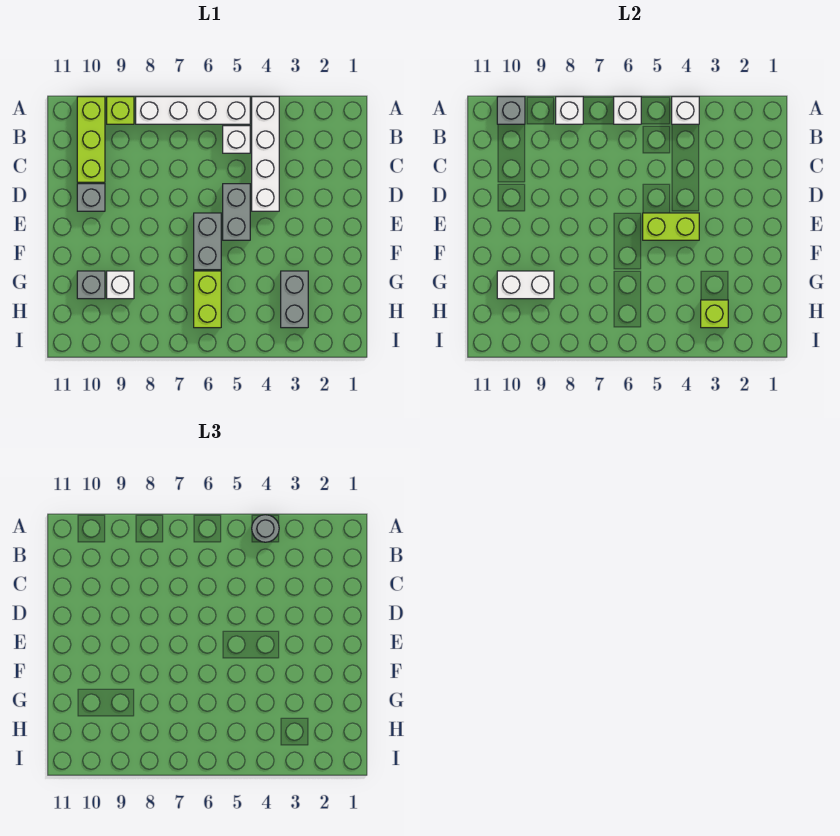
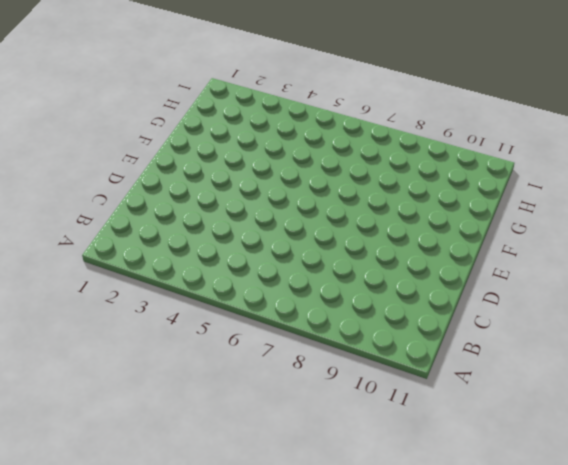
none -> white 1x4 brick [252,97,279,211]
none -> white 1x4 brick [136,97,250,124]
none -> lime 1x1 brick [107,97,134,124]

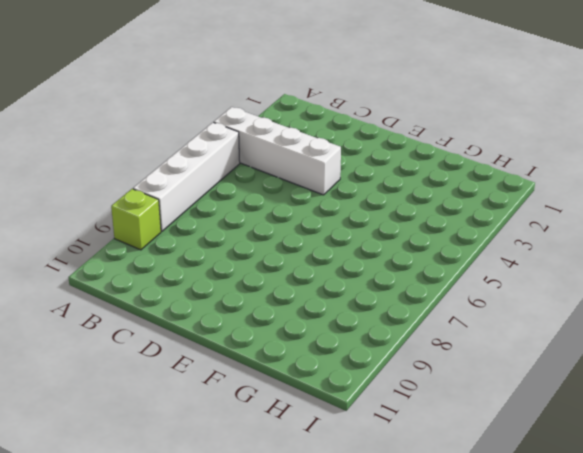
none -> lime 1x3 brick [77,97,105,182]
none -> white 1x1 brick [223,126,250,153]
none -> grey 1x2 brick [223,184,250,240]

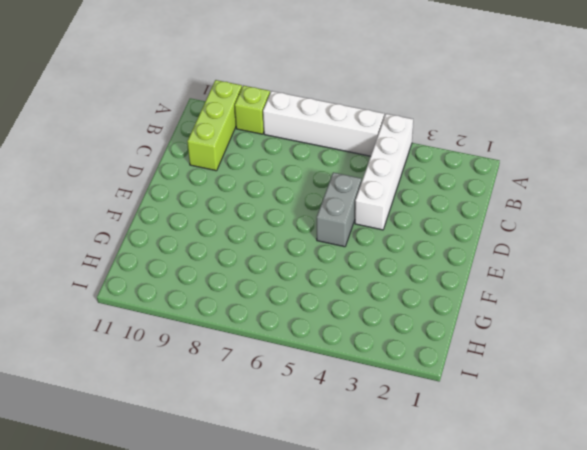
none -> white 1x1 brick [223,126,250,153]
none -> grey 1x1 brick [77,184,105,211]
none -> grey 1x2 brick [194,213,221,270]

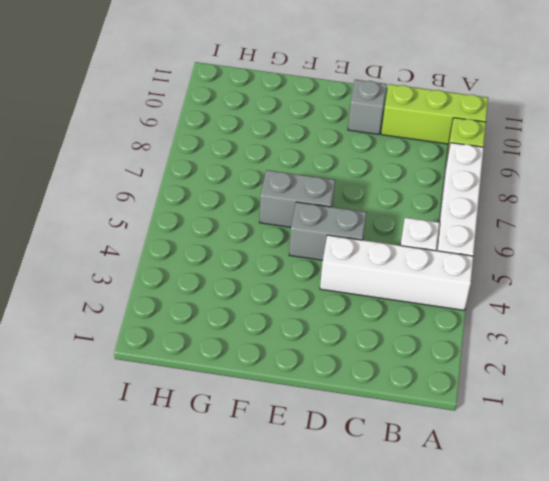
none -> grey 1x2 brick [281,271,308,328]
none -> lime 1x2 brick [194,271,221,328]
none -> white 1x1 brick [107,271,134,299]

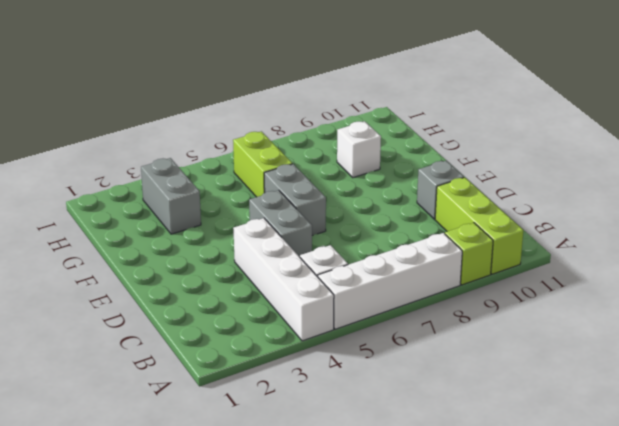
none -> grey 1x1 brick [77,271,105,299]
none -> white 1x1 brick [672,97,699,124]
none -> white 1x1 brick [614,97,641,124]

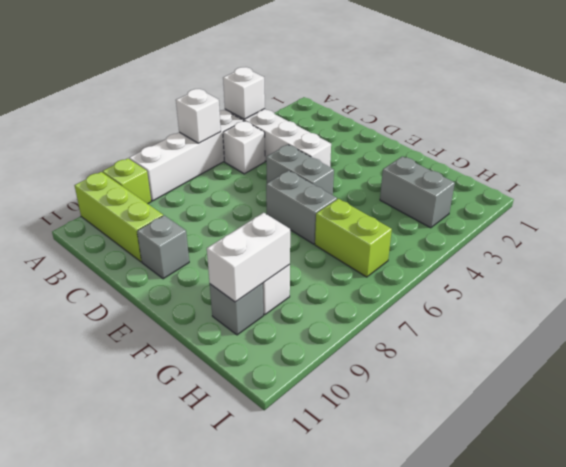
none -> white 1x1 brick [556,97,583,124]
none -> grey 1x1 brick [497,97,525,124]
none -> lime 1x2 brick [643,213,699,240]

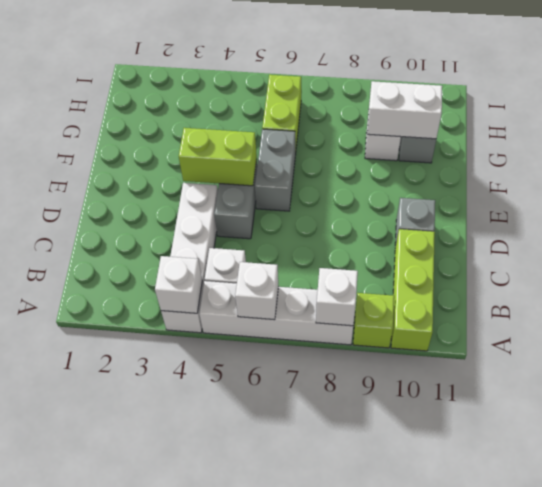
none -> grey 1x2 brick [281,271,308,328]
none -> grey 1x1 brick [497,97,525,124]
none -> lime 1x1 brick [701,300,728,328]

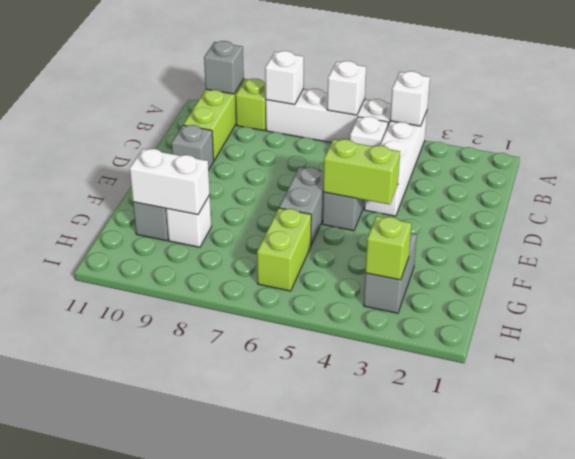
none -> grey 1x1 round brick [252,515,279,542]

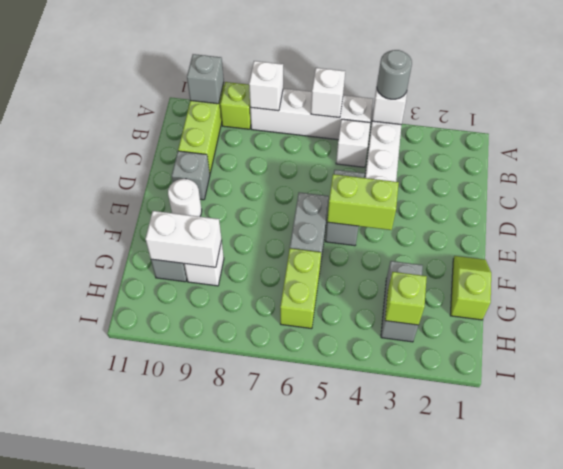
white 1x1 round brick [168,179,202,217] -> none
lime 1x2 slope [450,256,491,320] -> none

